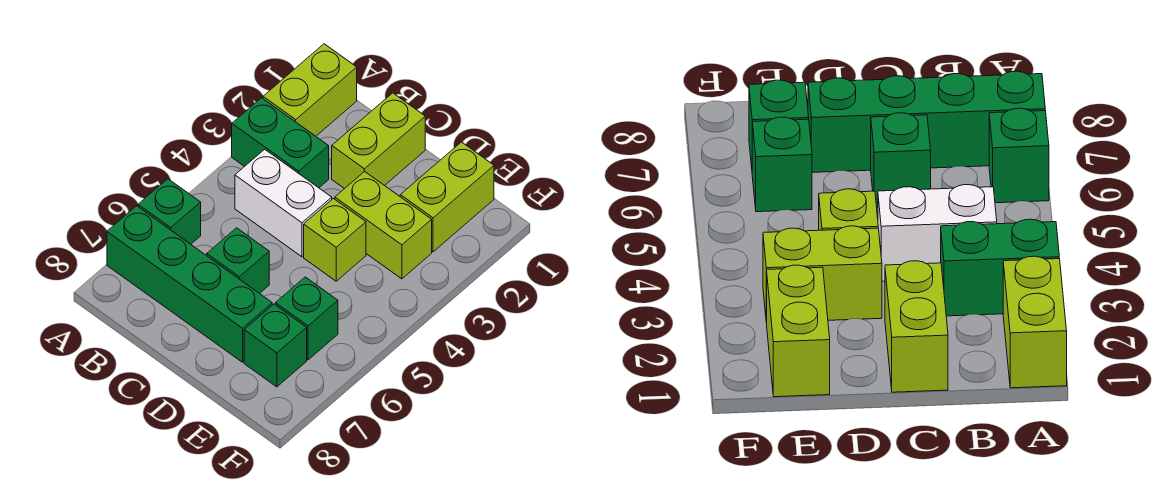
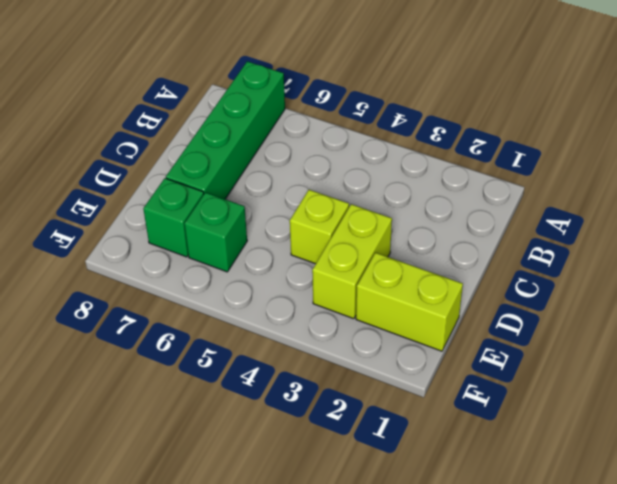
none -> lime 1x2 brick [263,44,357,136]
none -> green 1x2 brick [232,98,329,188]
none -> green 1x1 brick [138,179,201,244]

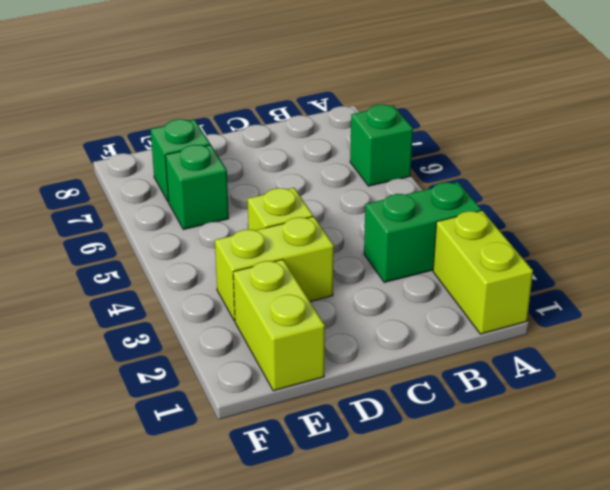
none -> green 1x4 brick [107,206,272,362]
none -> white 1x2 brick [235,149,332,257]
none -> lime 1x2 brick [332,93,425,189]

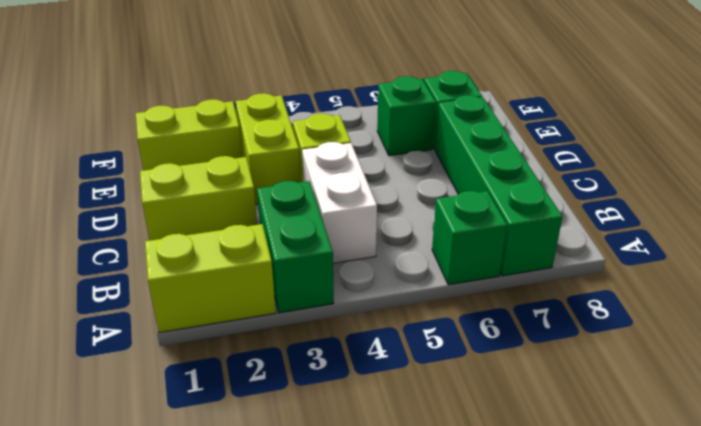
none -> green 1x1 brick [207,228,269,294]

